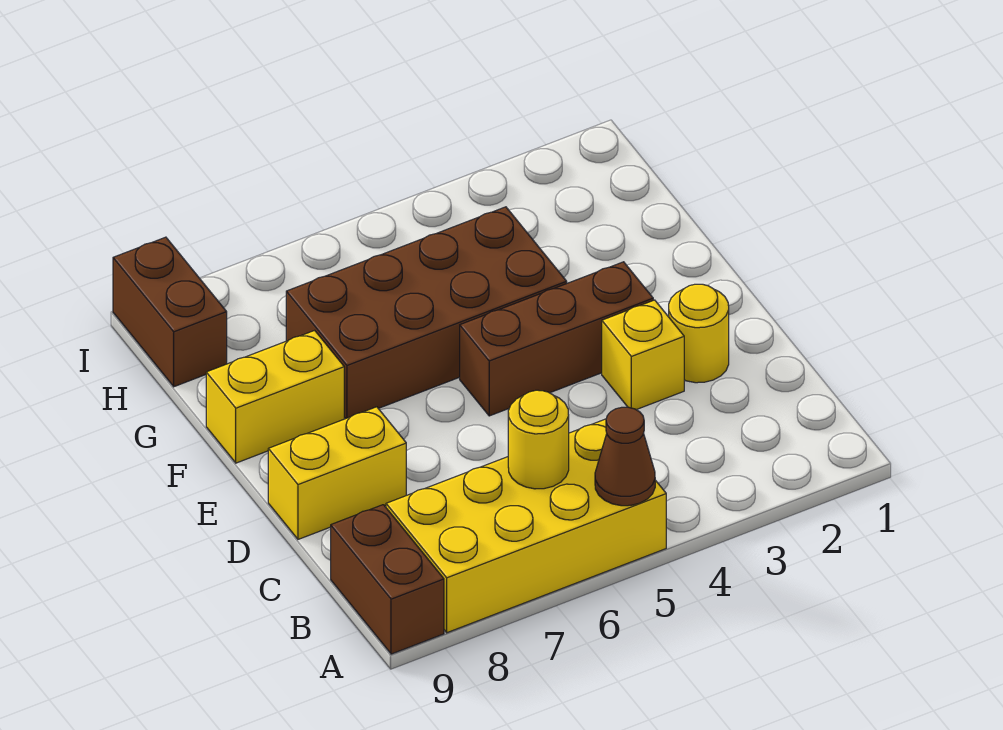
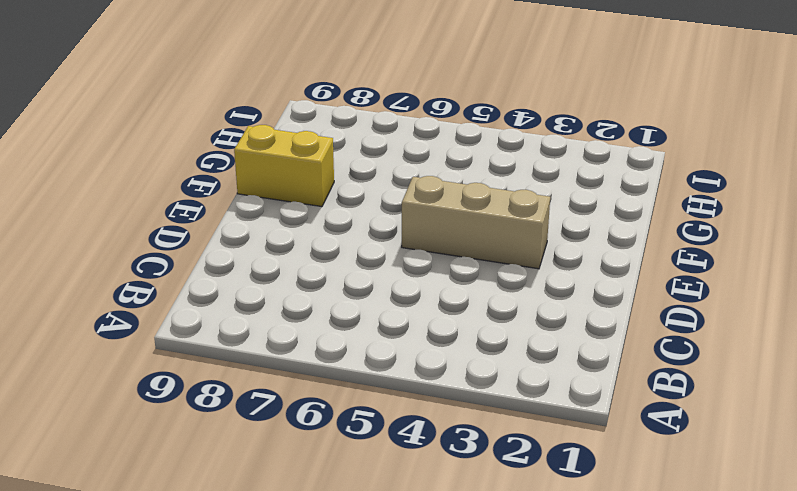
tan 1x3 brick [402,176,550,269] -> brown 1x3 brick [460,262,653,416]
none -> yellow 2x4 brick [386,419,666,633]
none -> brown 1x2 brick [331,505,444,654]

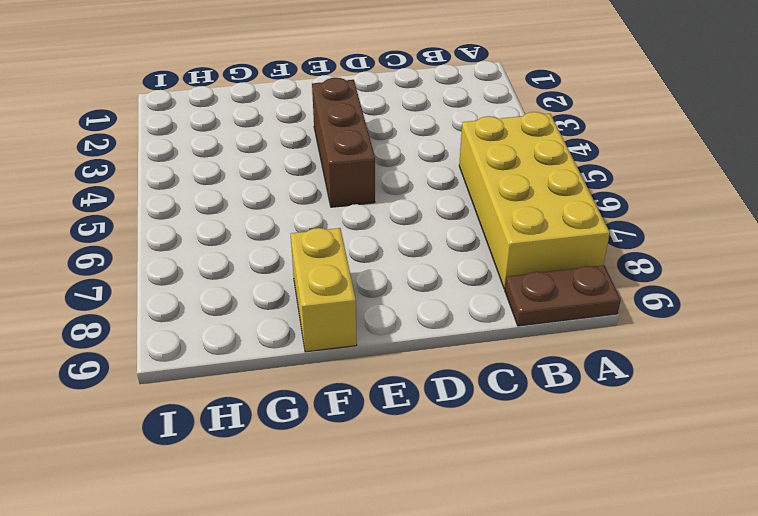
brown 1x2 plate [505,265,621,326] -> brown 1x2 brick [331,505,444,654]
none -> yellow 1x1 round brick [669,284,729,383]
none -> yellow 1x1 brick [602,300,684,410]

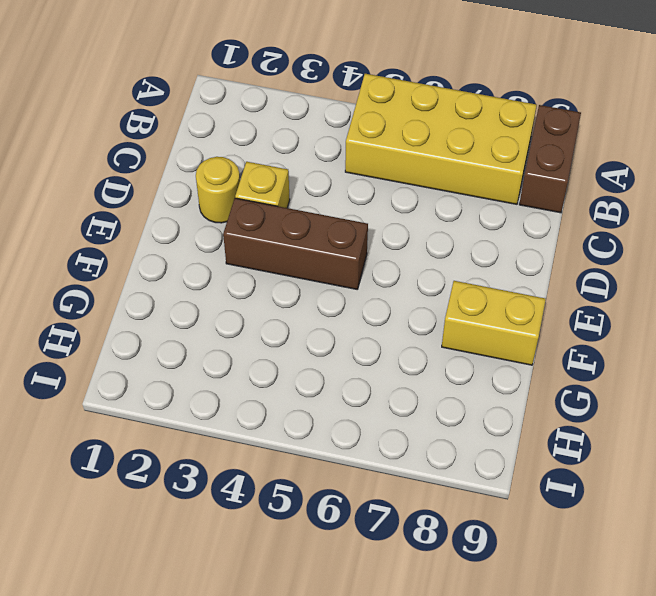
none -> yellow 1x2 brick [268,407,406,539]
none -> brown 2x4 brick [286,207,567,419]

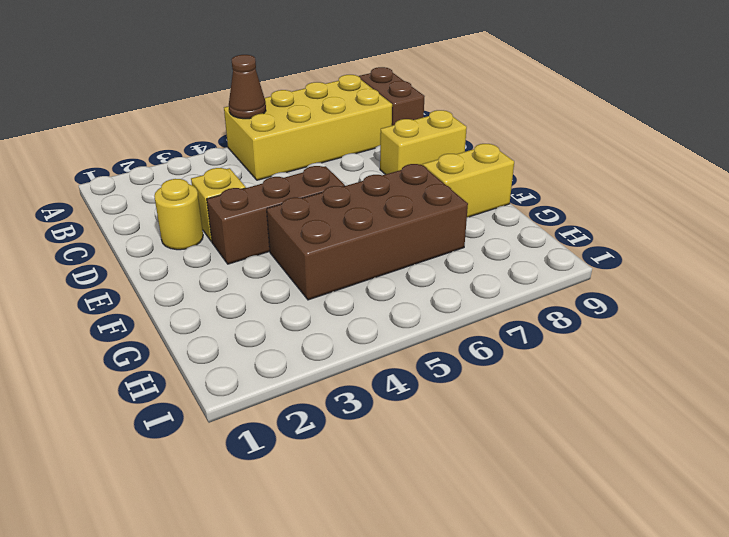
none -> brown 1x2 brick [113,237,227,387]
none -> yellow 1x1 round brick [508,390,569,489]

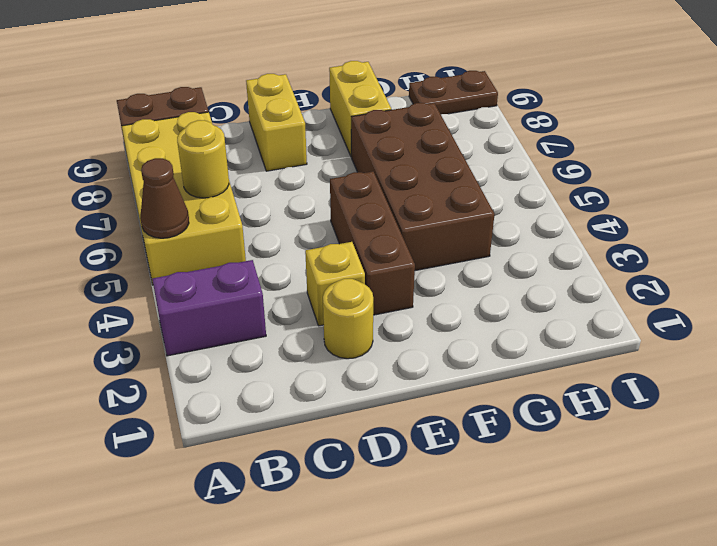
purple 1x2 brick [152,260,266,356] -> none
brown 1x2 plate [409,71,498,114] -> brown 1x2 brick [113,237,227,387]

